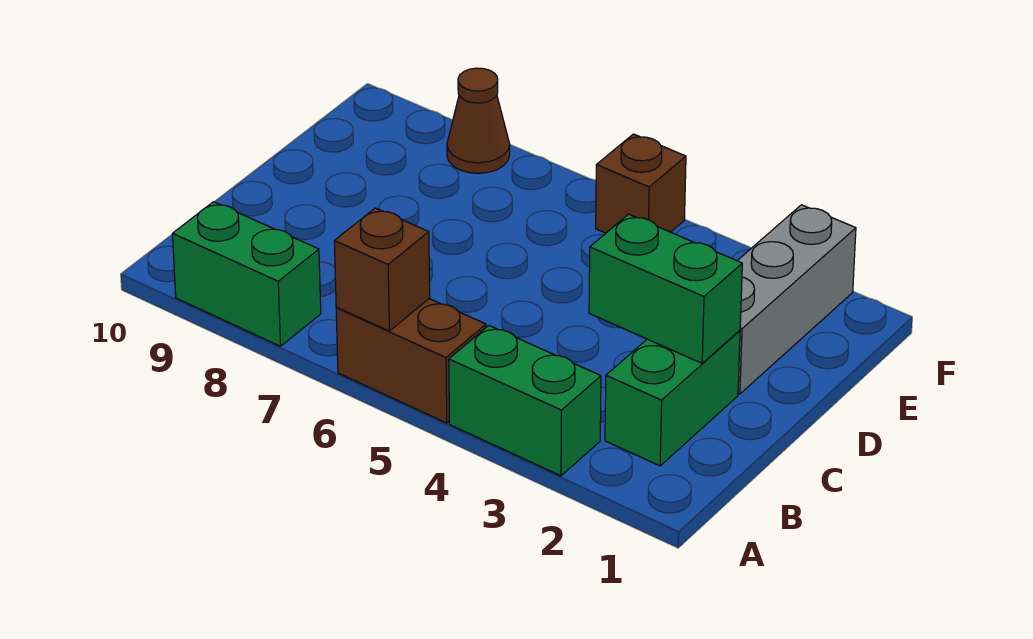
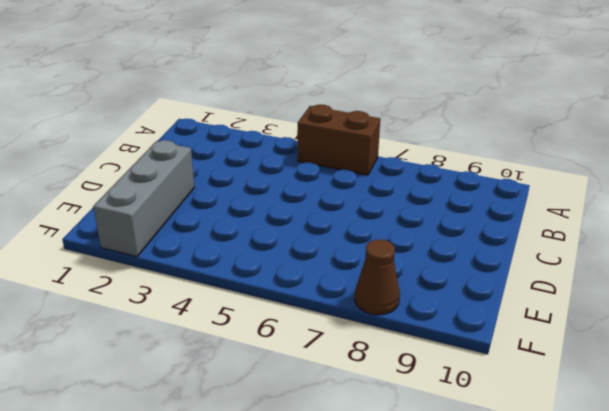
none -> green 1x2 brick [449,326,601,476]
none -> green 1x2 brick [172,202,321,346]

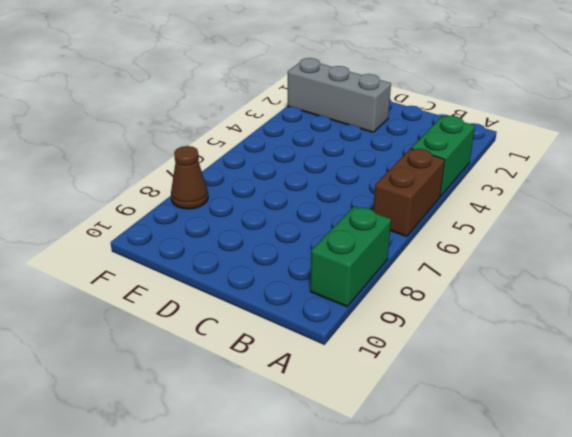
none -> green 1x2 brick [605,330,740,466]
none -> brown 1x1 brick [596,134,686,233]

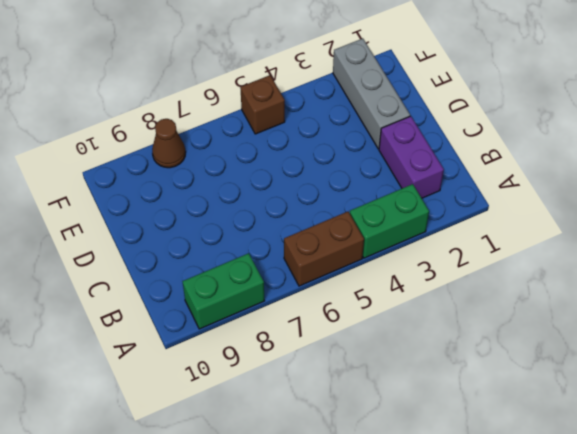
purple 1x2 brick [379,116,444,198] -> green 1x2 brick [605,330,740,466]
none -> brown 1x1 brick [334,208,430,331]
none -> green 1x2 brick [589,214,742,363]

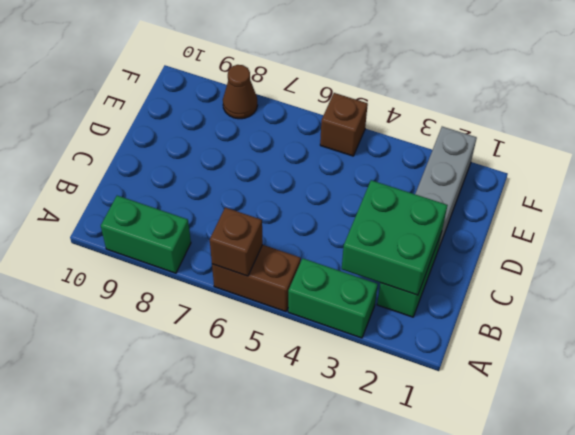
green 2x2 brick [342,180,448,295] -> green 1x2 brick [589,214,742,363]

